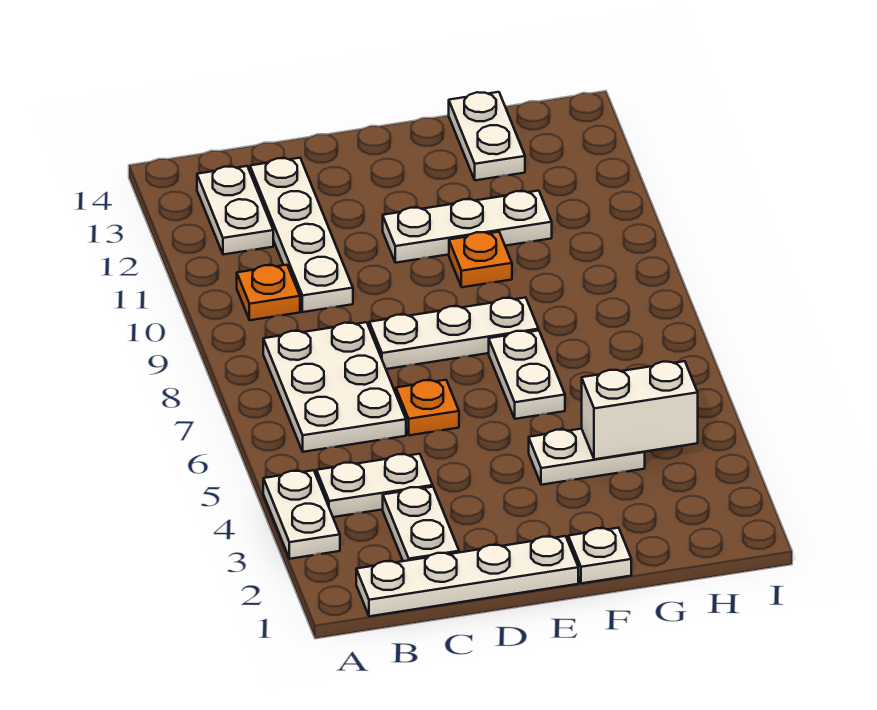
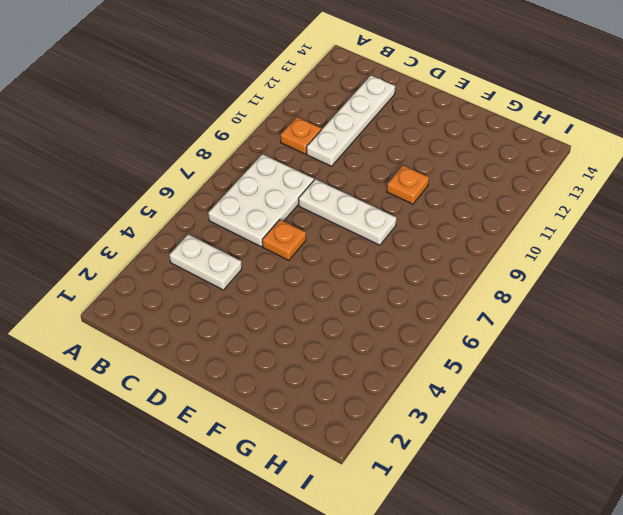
none -> white 1x2 plate [263,470,340,559]
none -> white 1x4 plate [356,536,578,616]
none -> white 1x2 plate [197,166,273,255]

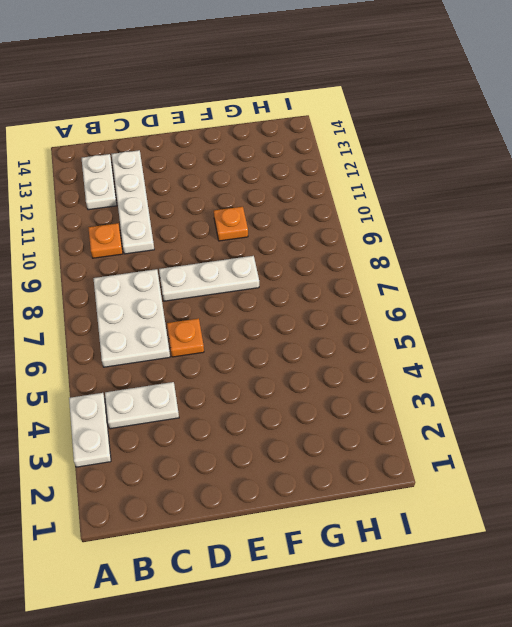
none -> white 1x4 plate [356,536,578,616]
none -> white 1x2 plate [383,487,459,561]
none -> white 1x3 plate [383,191,552,263]

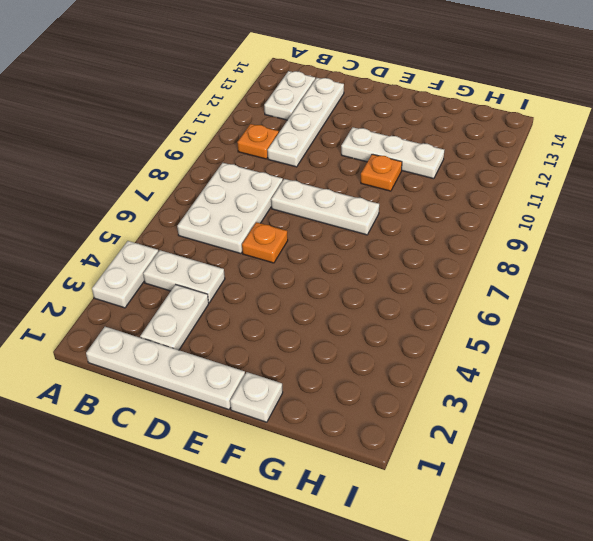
none -> white 1x2 plate [529,429,645,485]
none -> white 1x2 plate [489,330,565,419]
none -> white 1x2 plate [449,92,525,180]

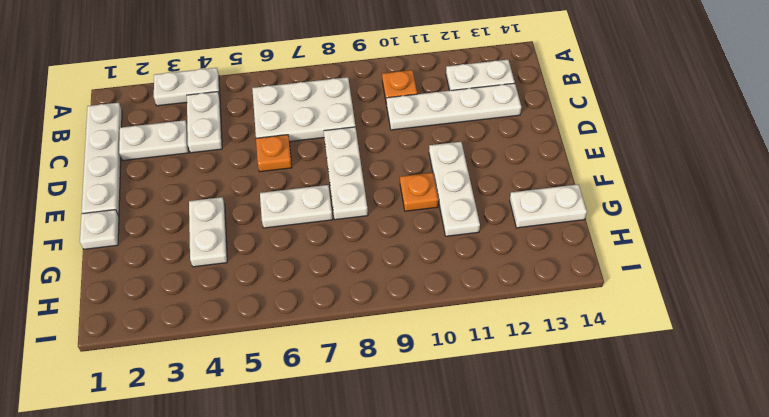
none -> white 1x2 brick [582,361,698,459]

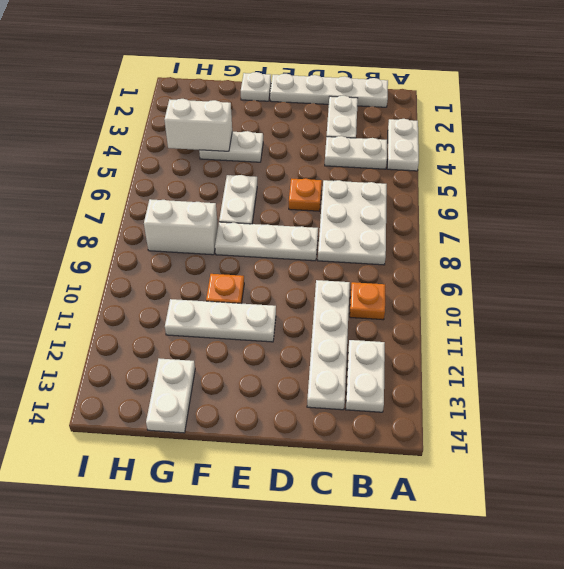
white 1x2 brick [144,199,218,255] -> none

